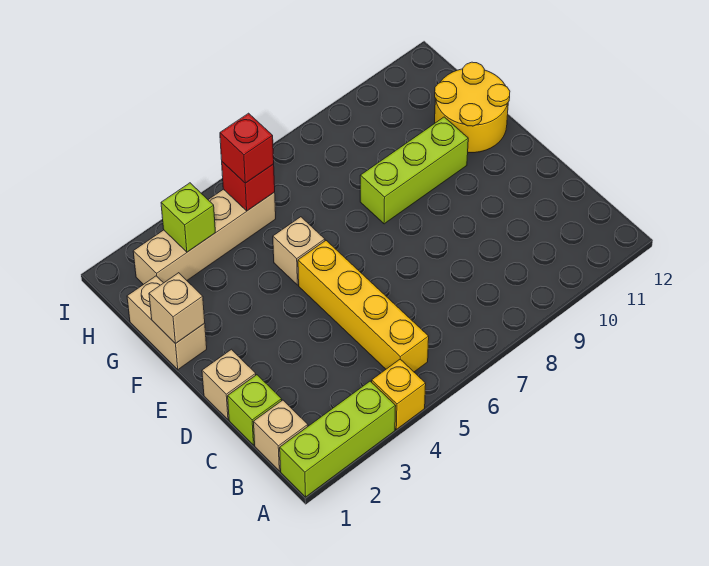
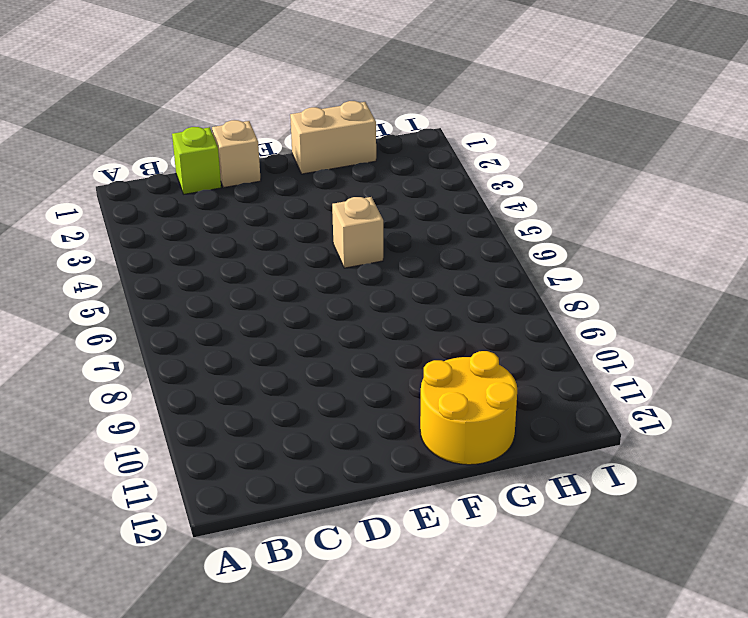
none -> lime 1x3 brick [280,381,396,497]
none -> yellow 1x1 brick [372,359,426,429]
none -> tan 1x1 brick [254,400,308,471]

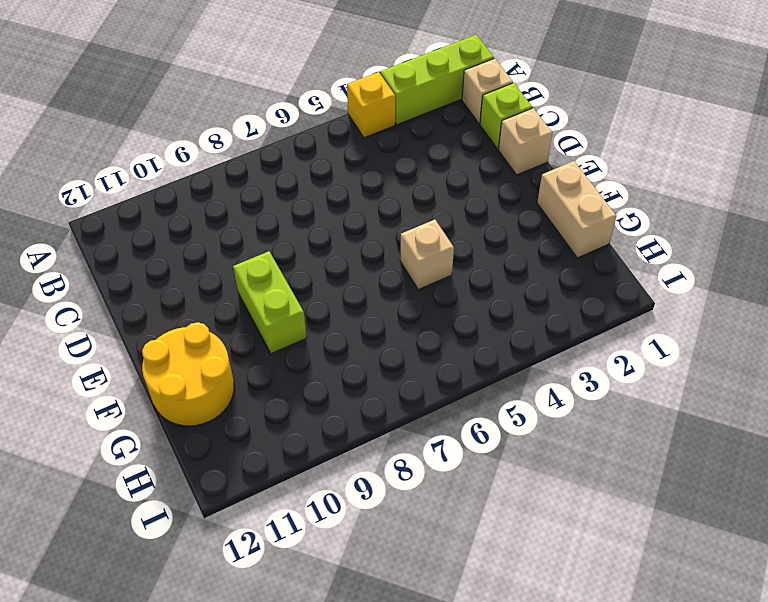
lime 1x2 brick [233,251,307,354] -> lime 1x3 brick [360,117,468,224]
none -> yellow 1x4 brick [298,241,429,372]
none -> tan 1x4 brick [133,189,276,285]
none -> tan 1x1 brick [149,273,205,344]

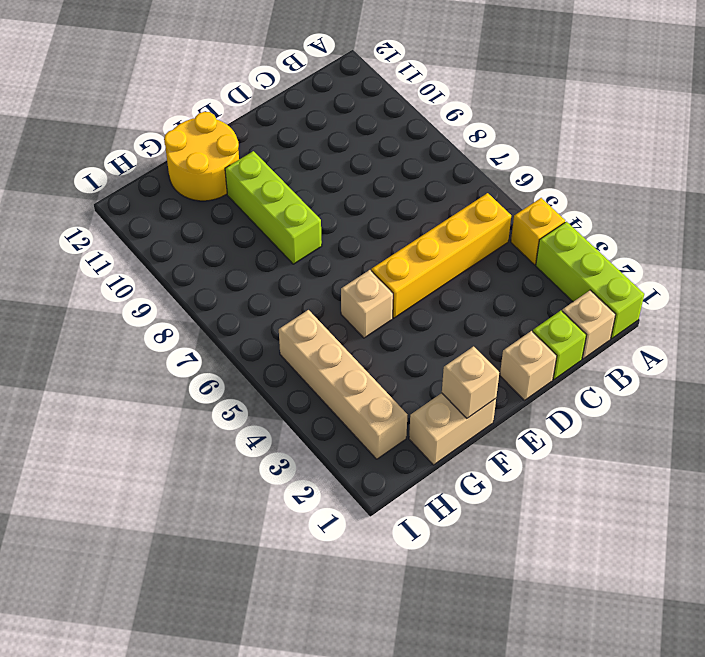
none -> lime 1x1 brick [161,183,216,252]
none -> red 1x1 brick [222,162,275,211]
none -> red 1x1 brick [220,113,274,183]

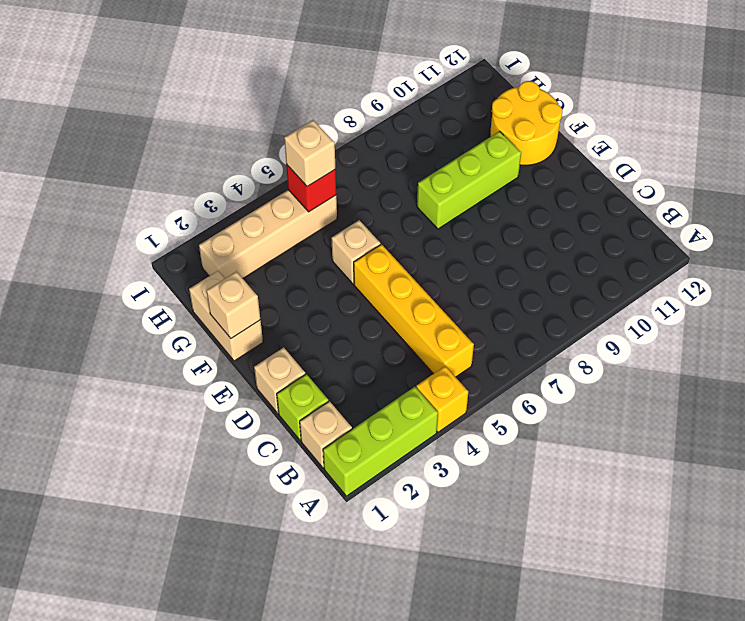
tan 1x1 brick [284,120,335,187] -> red 1x1 brick [220,113,274,183]
none -> lime 1x1 brick [161,183,216,252]

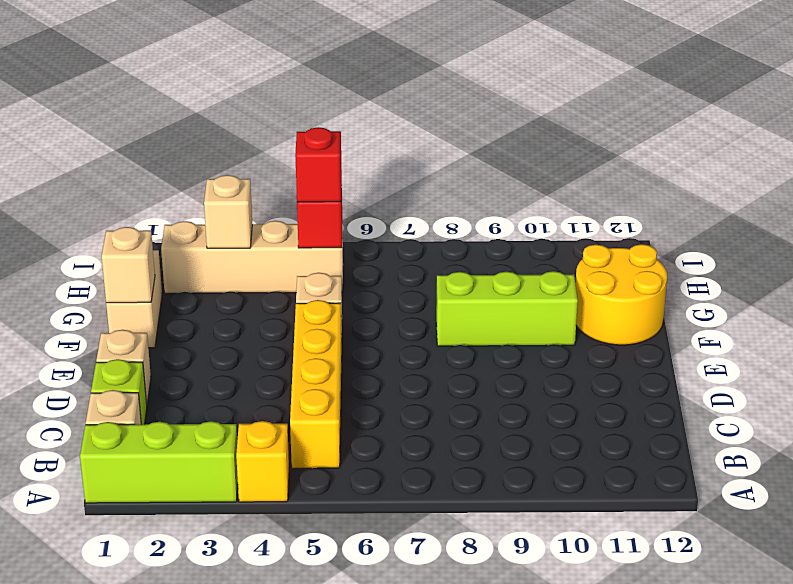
tan 1x1 brick [204,175,252,248] -> lime 1x1 brick [161,183,216,252]

